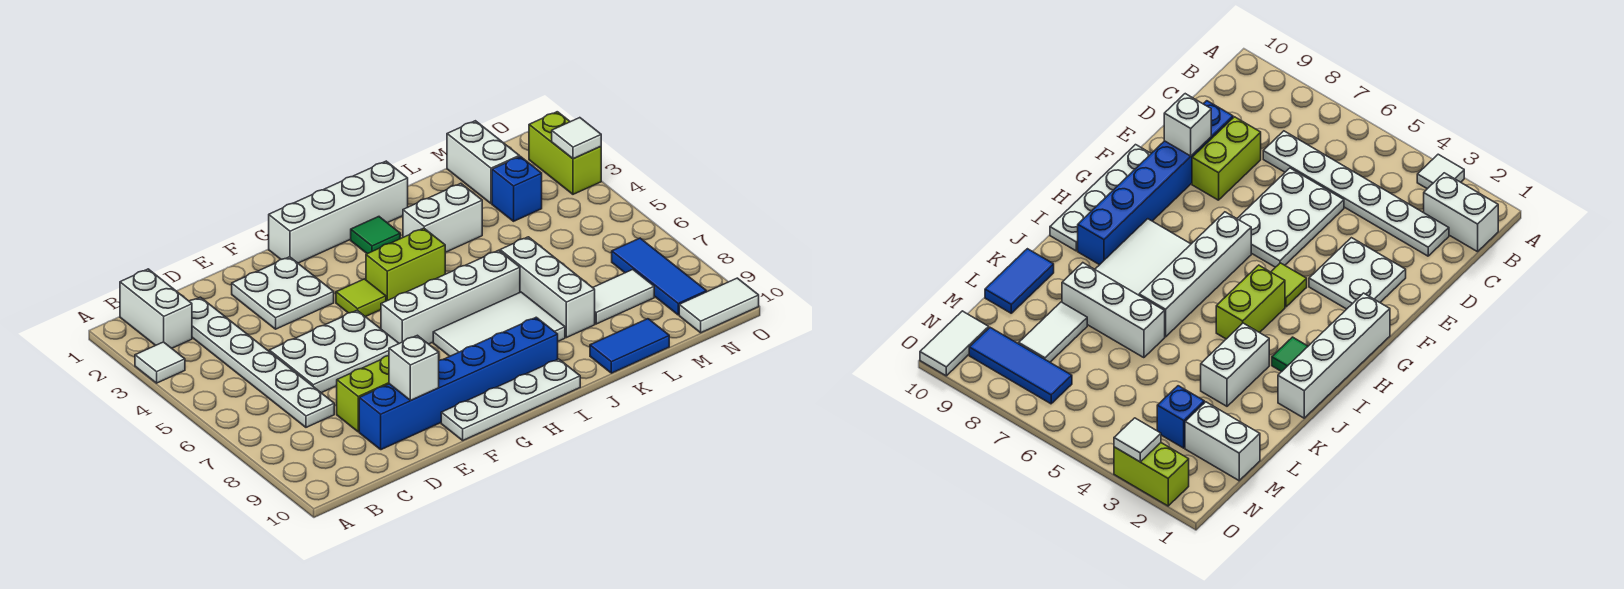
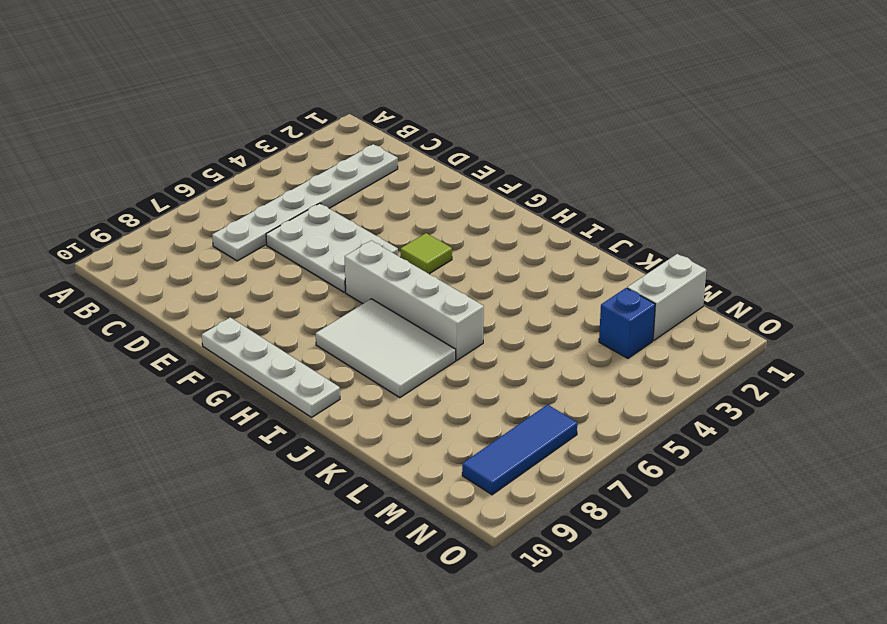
none -> white 1x1 tile [135,342,185,383]
none -> white 1x2 brick [120,269,192,348]
none -> lime 1x2 brick [337,356,389,432]

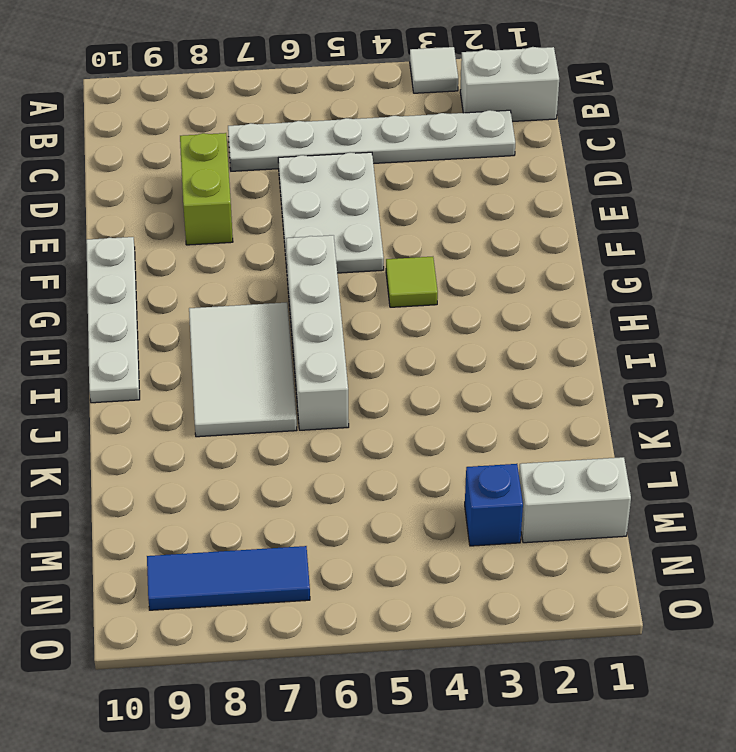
none -> blue 1x6 brick [359,317,558,450]
none -> white 2x2 plate [232,257,334,329]
none -> white 1x4 brick [269,161,408,263]

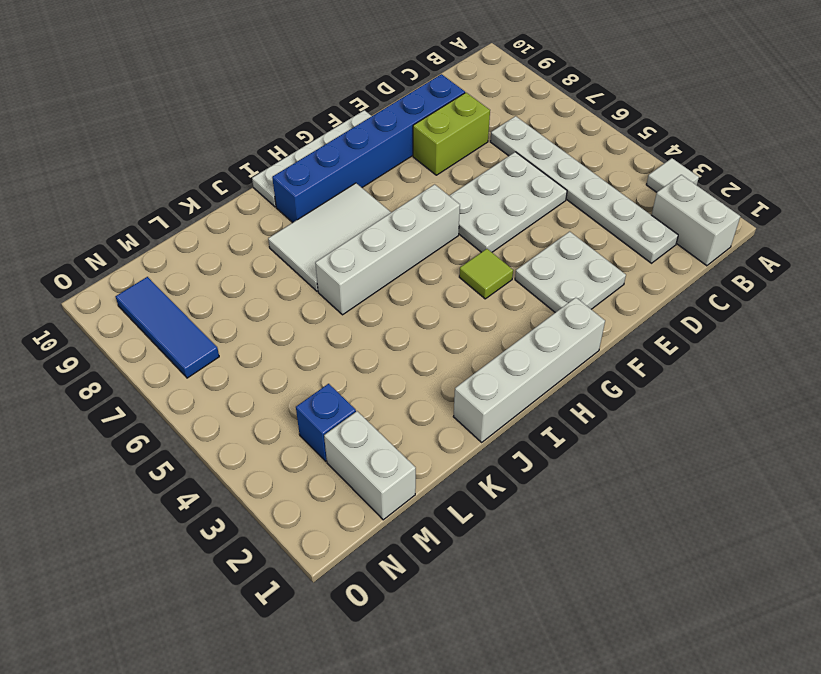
none -> lime 1x2 brick [366,228,445,301]
none -> green 1x1 tile [351,217,400,254]
none -> white 1x2 brick [403,183,482,252]

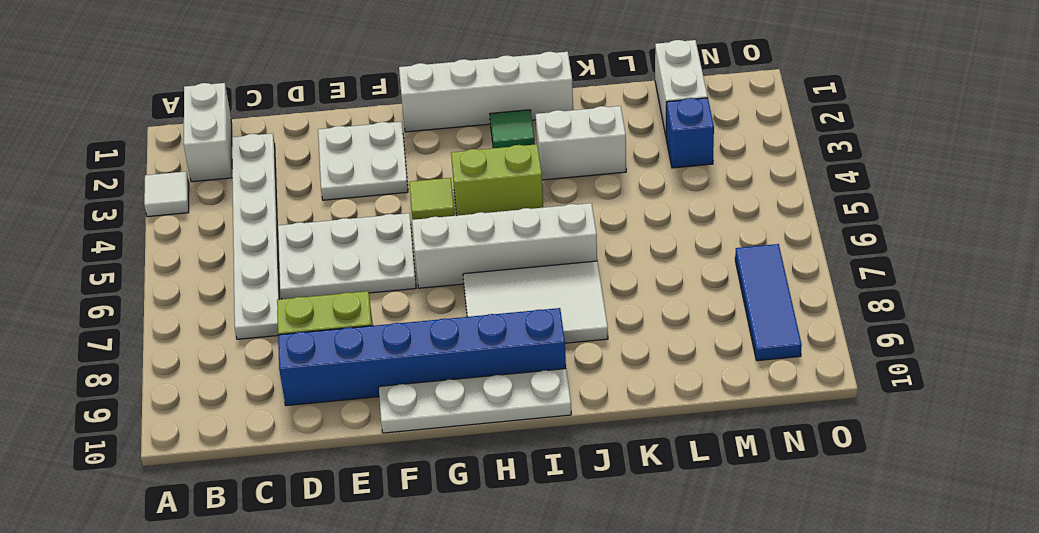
none -> white 1x3 brick [500,237,595,338]
none -> blue 1x2 tile [590,319,669,373]
none -> white 1x2 tile [593,270,654,324]

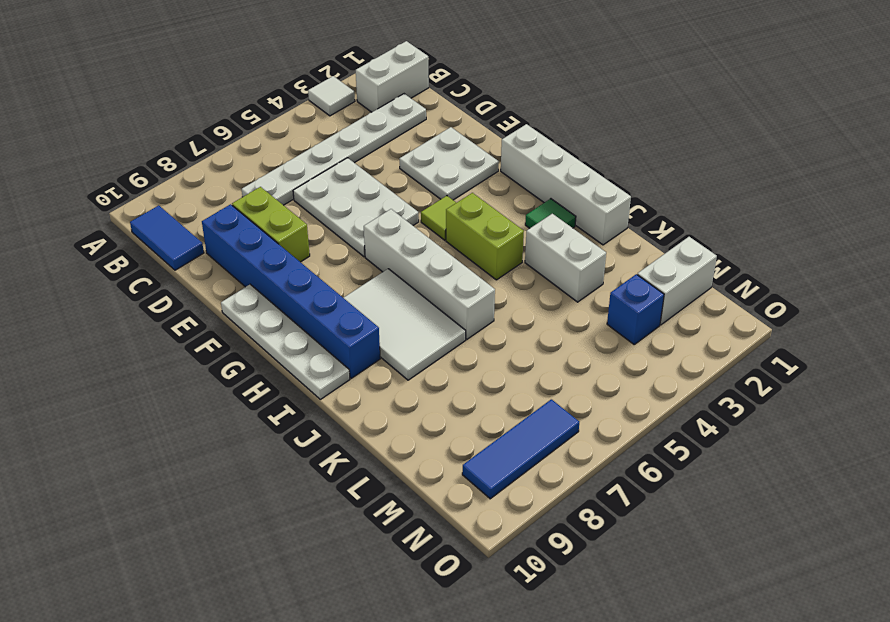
blue 1x2 tile [130,205,204,270] -> blue 1x2 tile moved to [590,319,669,373]
none -> white 1x3 brick [500,237,595,338]
none -> white 1x2 tile [593,270,654,324]
none -> white 1x2 tile [679,278,759,333]

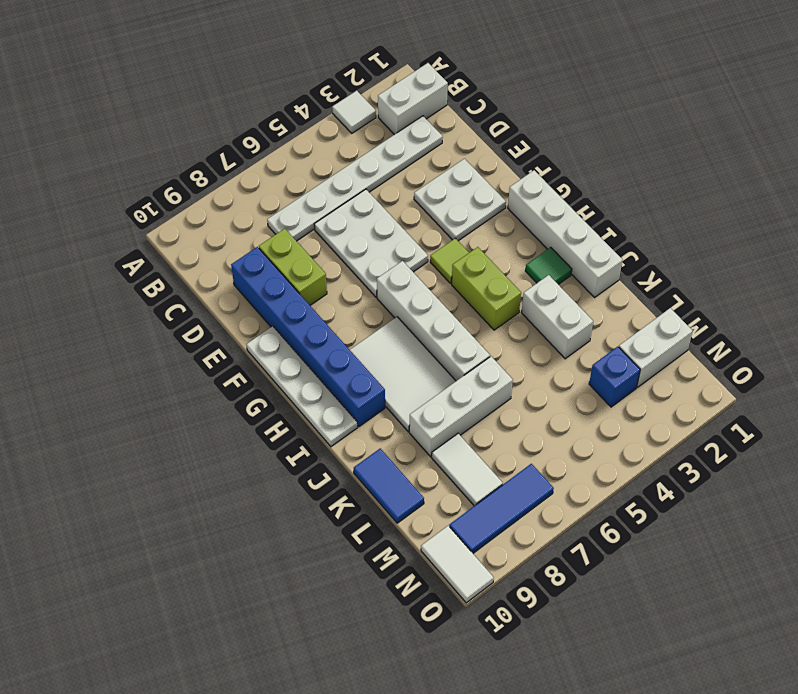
none -> lime 1x2 brick [529,112,601,194]
none -> white 1x1 brick [389,335,439,400]
none -> white 1x1 tile [552,118,601,159]

